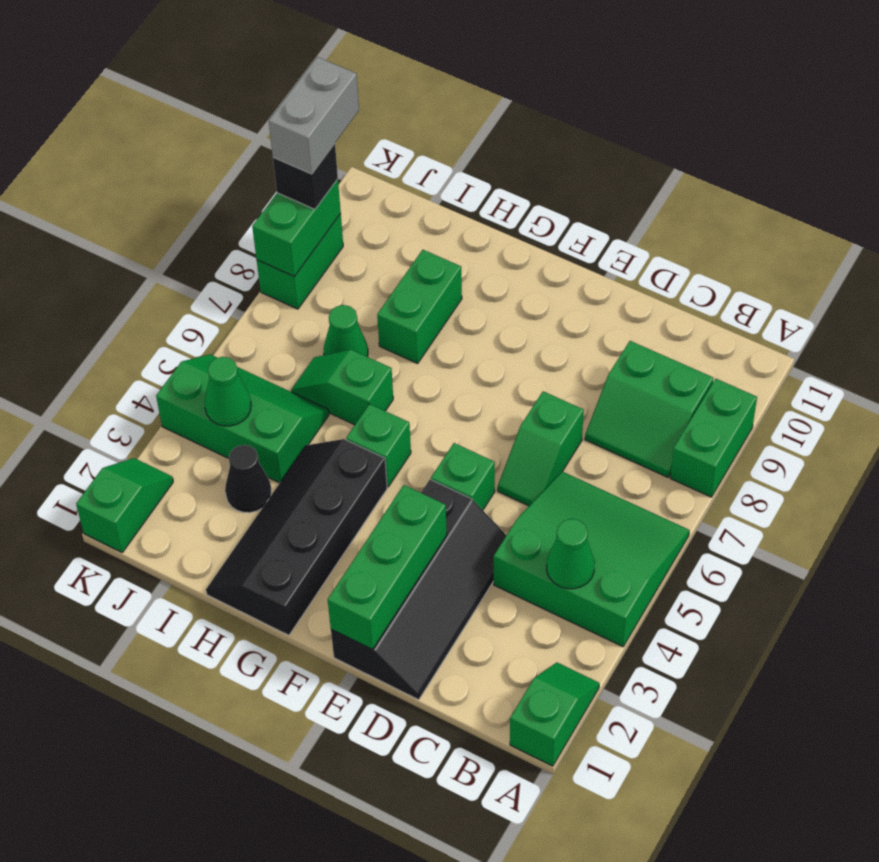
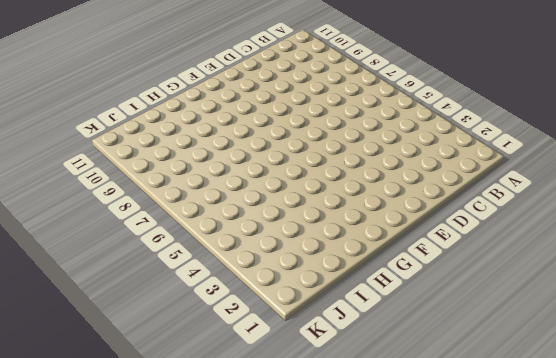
none -> green 1x2 slope [510,662,599,766]
none -> green 3x3 slope [494,471,690,647]
none -> green 1x2 brick [670,379,757,497]

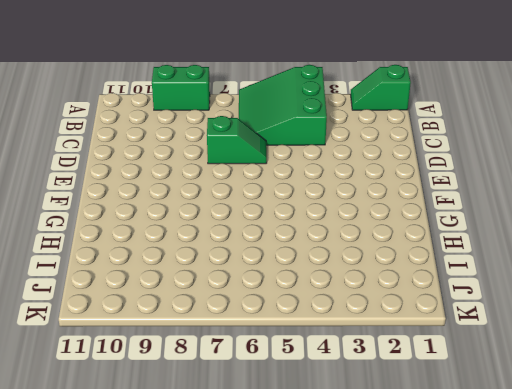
none -> green 2x2 slope [585,341,713,477]
none -> black 2x4 slope [331,479,506,700]
none -> green 1x1 brick [431,443,495,510]

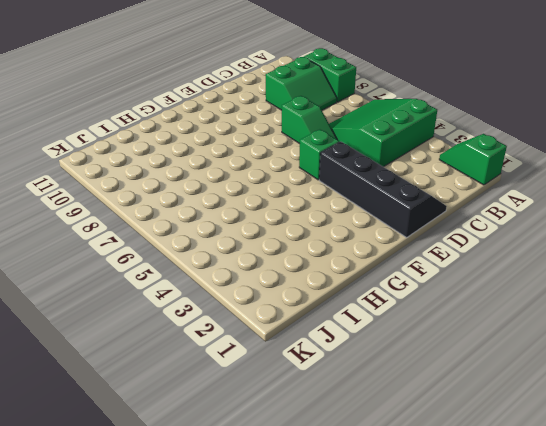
none -> black 2x4 slope [206,439,387,635]
none -> green 1x1 brick [346,404,411,487]
none -> green 1x2 slope [291,350,393,425]

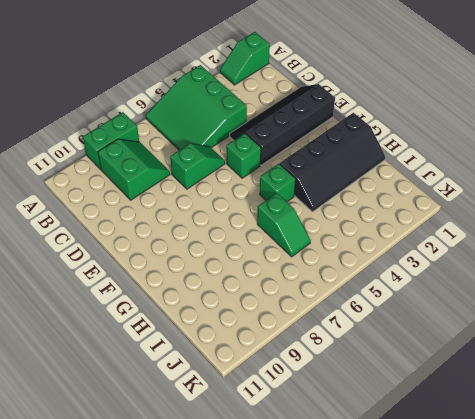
none -> green 1x2 brick [377,250,462,364]
none -> black 1x1 cone [225,445,272,513]
none -> green 2x3 slope [156,354,329,483]

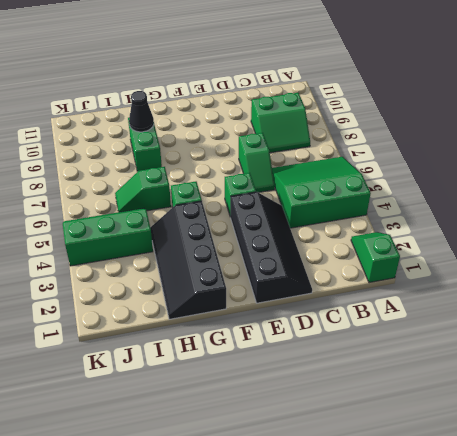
black 1x1 cone [129,91,154,132] -> black 1x1 cone moved to [225,445,272,513]
none -> green 1x2 brick [670,379,757,497]
none -> green 1x1 cone [324,305,368,357]
none -> green 1x2 slope [76,458,173,552]

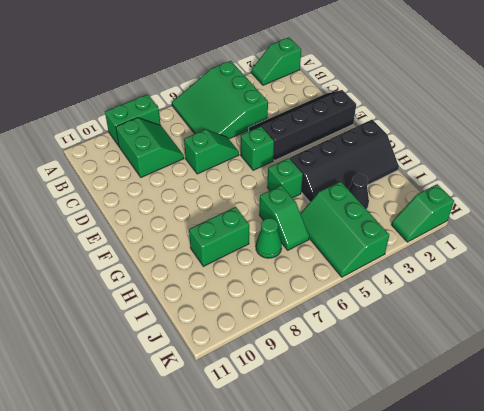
none -> green 1x2 brick [257,214,343,309]
none -> green 1x1 cone [547,519,595,589]
none -> green 1x3 brick [328,485,447,650]

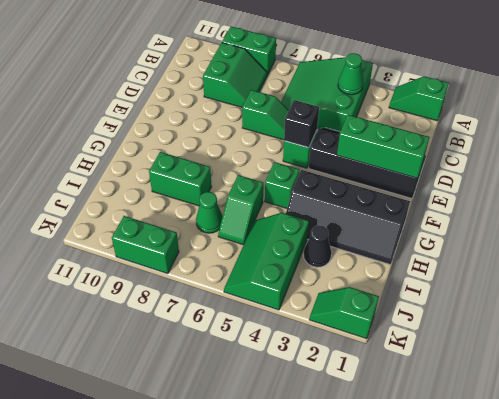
black 1x1 brick [284,100,319,148] -> black 1x1 brick moved to [273,144,338,209]
none -> green 1x1 cone [205,357,251,426]
none -> green 1x2 brick [252,179,341,277]
none -> grey 1x2 brick [269,57,359,174]

